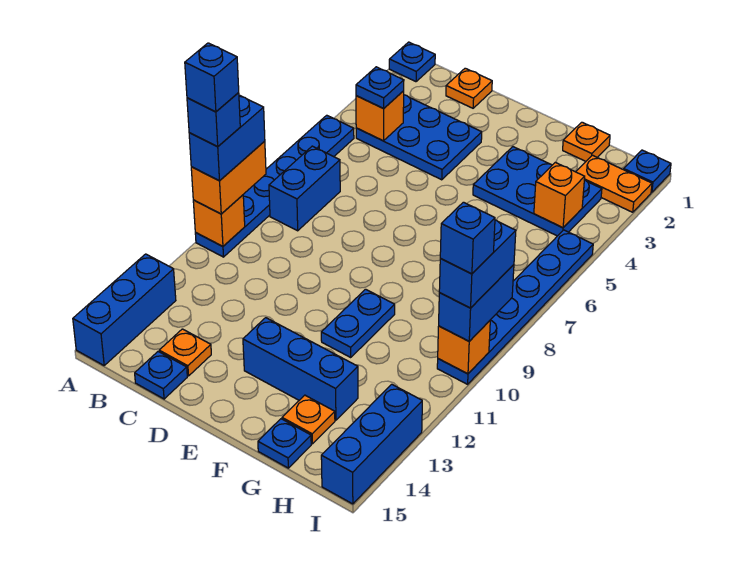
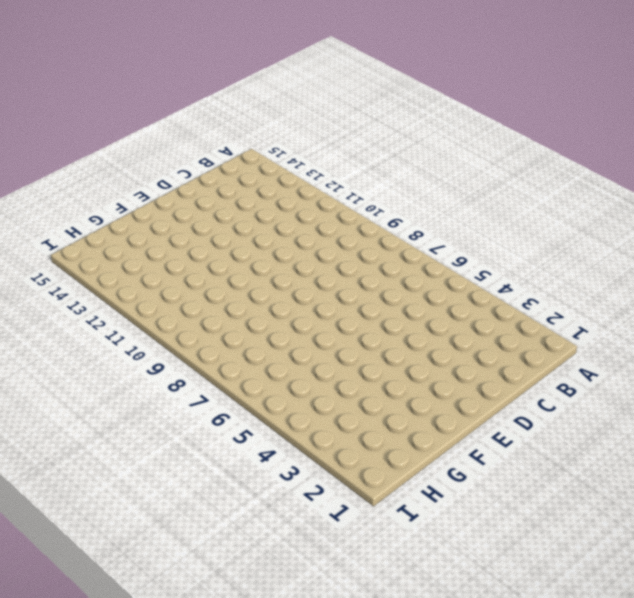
none -> blue 1x1 plate [389,42,435,82]
none -> blue 1x6 plate [195,115,354,257]
none -> blue 1x3 brick [73,254,176,365]
none -> blue 2x3 plate [356,95,482,180]

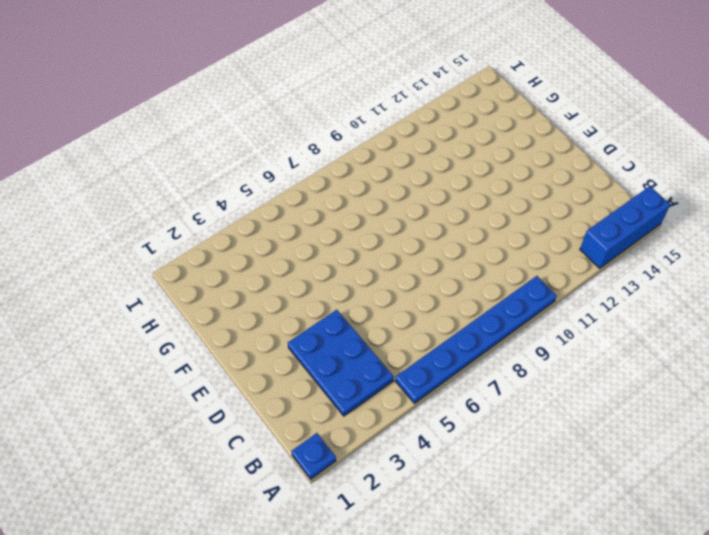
none -> blue 1x2 brick [269,146,340,231]
none -> orange 1x1 plate [446,68,492,108]
none -> orange 1x1 plate [159,329,211,376]
none -> blue 1x1 plate [135,352,187,399]

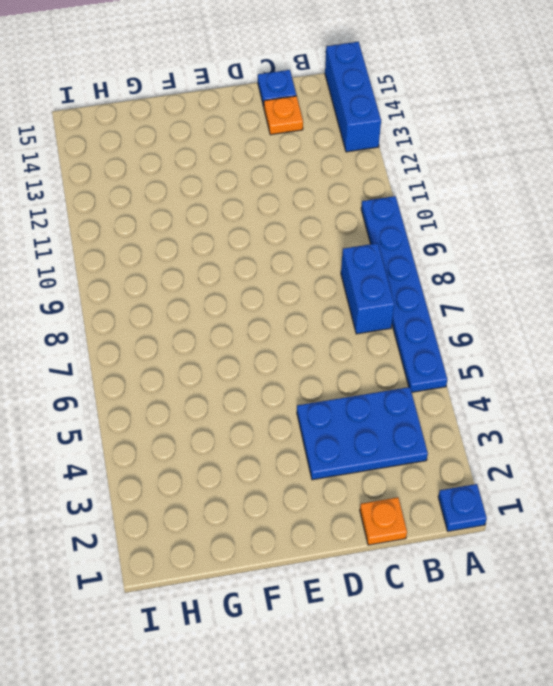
none -> blue 1x3 brick [243,318,358,420]
none -> blue 2x3 plate [473,147,602,236]
none -> blue 1x2 plate [321,289,395,358]
none -> orange 1x1 plate [563,122,610,161]

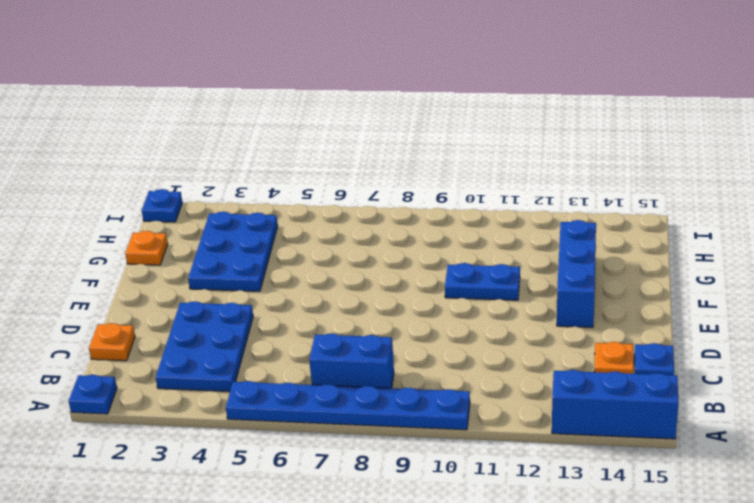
none -> orange 1x1 plate [282,395,335,444]
none -> blue 1x1 plate [258,419,311,468]
none -> orange 1x2 plate [576,155,652,212]
none -> blue 1x6 plate [437,230,593,384]

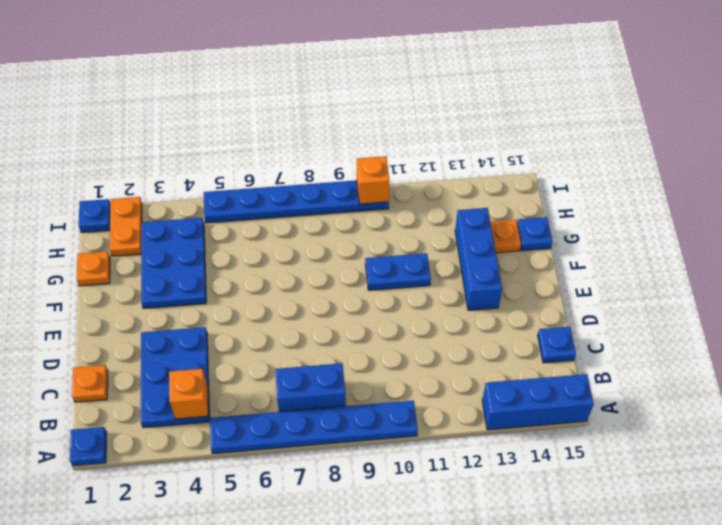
none -> orange 1x1 plate [159,329,211,376]
none -> blue 1x3 brick [321,384,422,504]
none -> orange 1x1 brick [193,195,245,246]
none -> orange 1x1 brick [534,162,585,228]

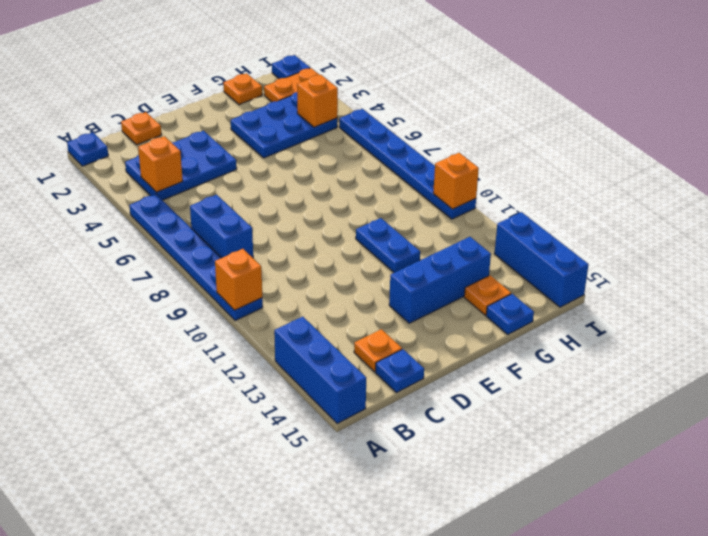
none -> orange 1x2 brick [191,141,266,214]
none -> blue 1x1 plate [356,67,404,108]
none -> blue 1x2 brick [439,265,514,341]
none -> blue 1x2 brick [189,95,265,181]

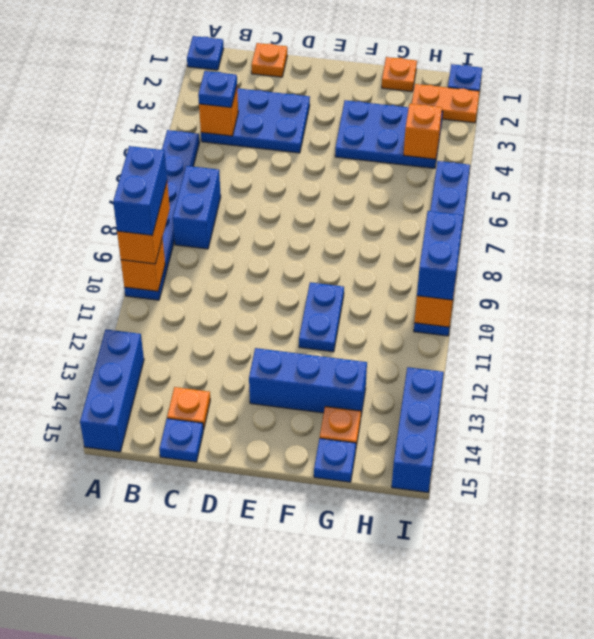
none -> blue 1x2 brick [439,220,516,308]
none -> blue 1x1 brick [187,92,240,147]
none -> blue 1x1 brick [440,202,495,274]
none -> blue 1x1 brick [185,43,239,112]

